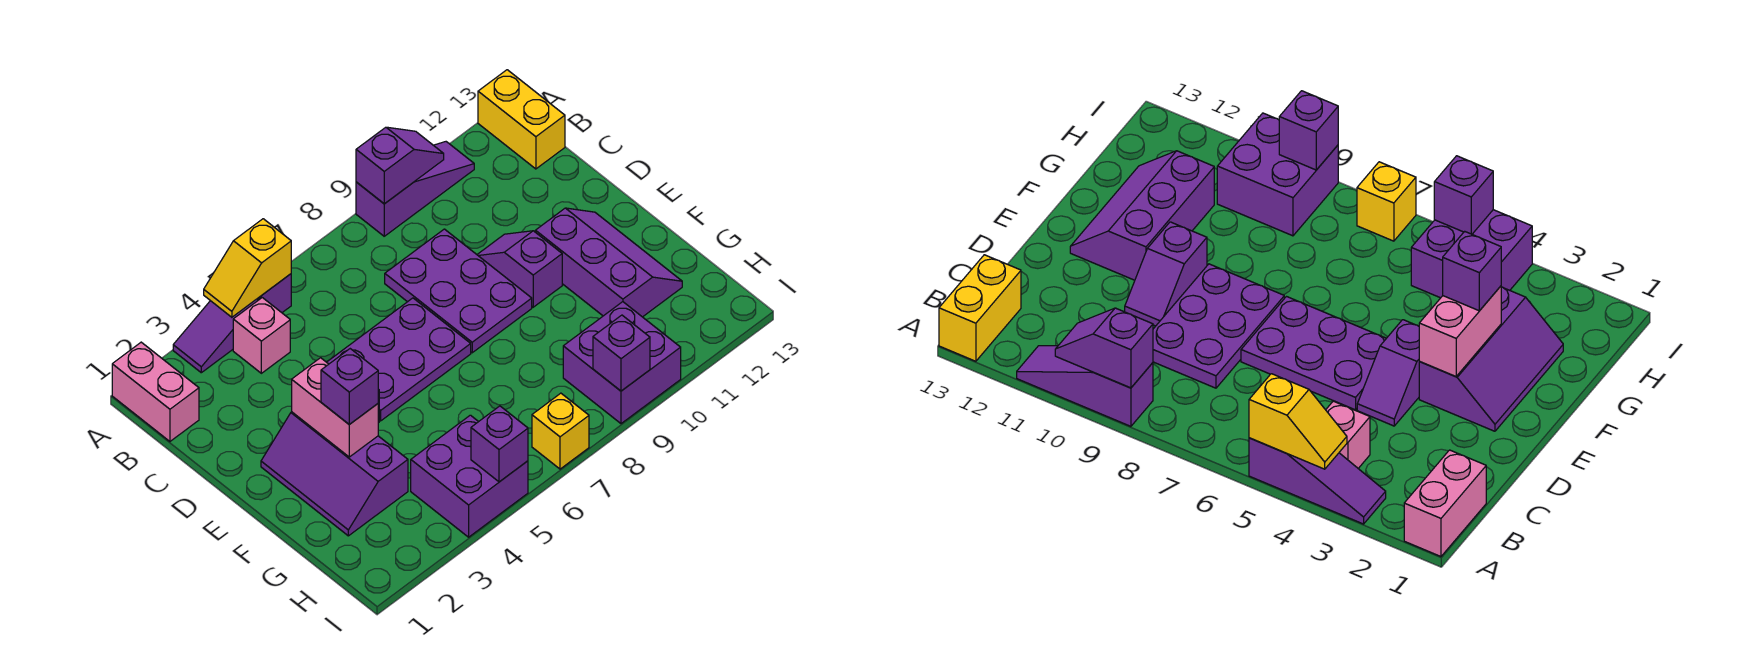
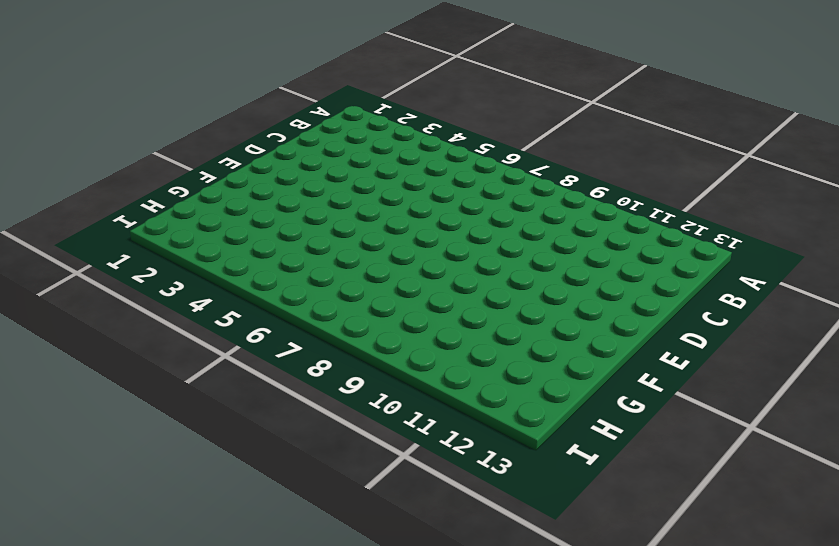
none -> pink 1x2 brick [112,342,199,441]
none -> purple 1x3 slope [173,274,291,373]
none -> purple 1x3 slope [356,142,474,236]

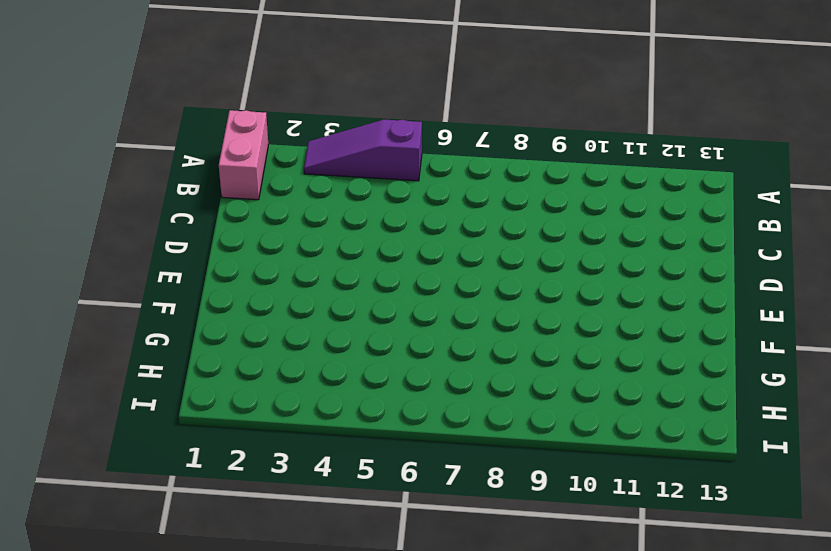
none -> purple 1x3 slope [356,142,474,236]
none -> yellow 1x2 brick [478,70,565,169]
none -> pink 1x1 brick [233,298,290,373]

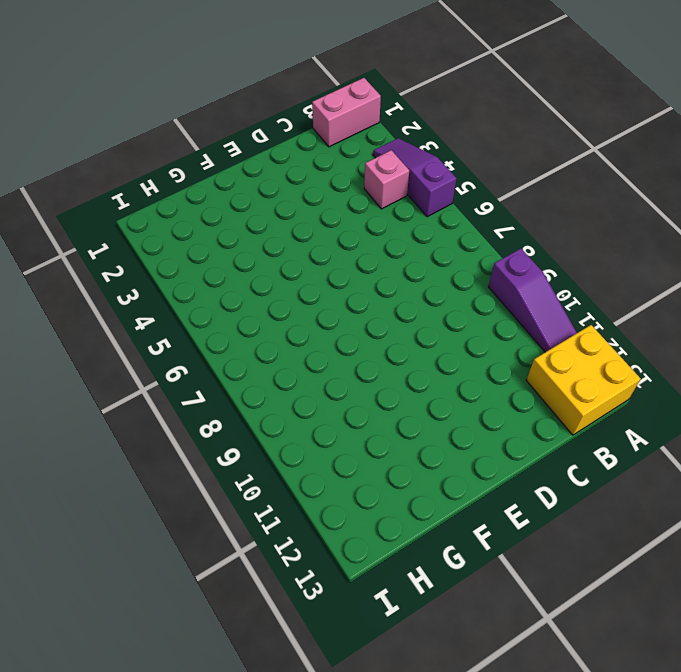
yellow 2x2 brick [526,325,641,435] -> yellow 1x2 brick [478,70,565,169]
none -> purple 2x3 plate [385,229,532,353]
none -> purple 1x2 slope [1357,320,1420,426]
none -> purple 2x3 plate [327,298,471,421]

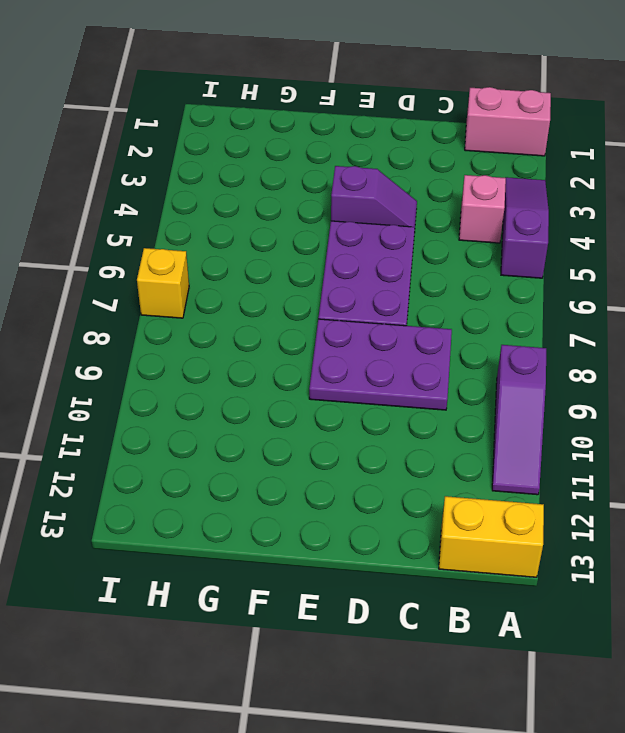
none -> purple 1x2 slope [477,231,562,307]
none -> purple 2x3 slope [261,412,408,536]
none -> purple 2x3 slope [535,208,682,317]

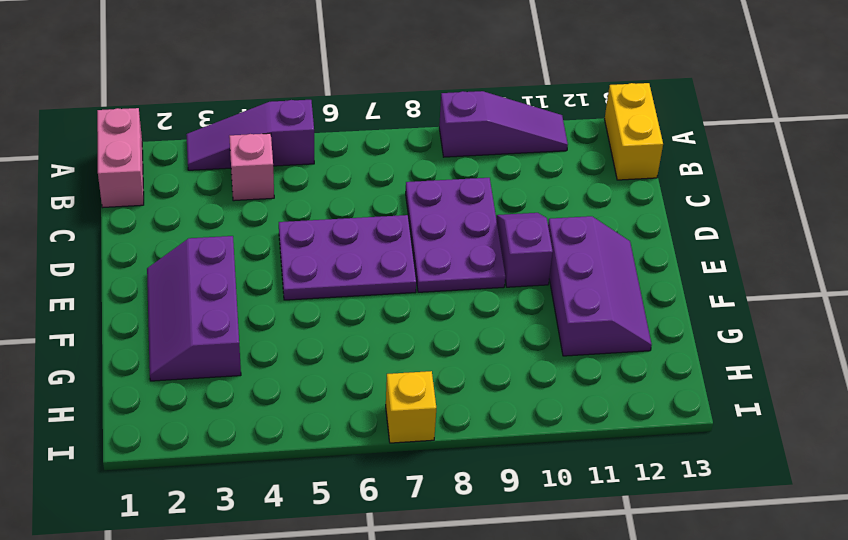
none -> purple 1x2 slope [1357,320,1420,426]
none -> purple 2x2 brick [411,415,528,537]
none -> purple 2x2 brick [563,302,681,424]

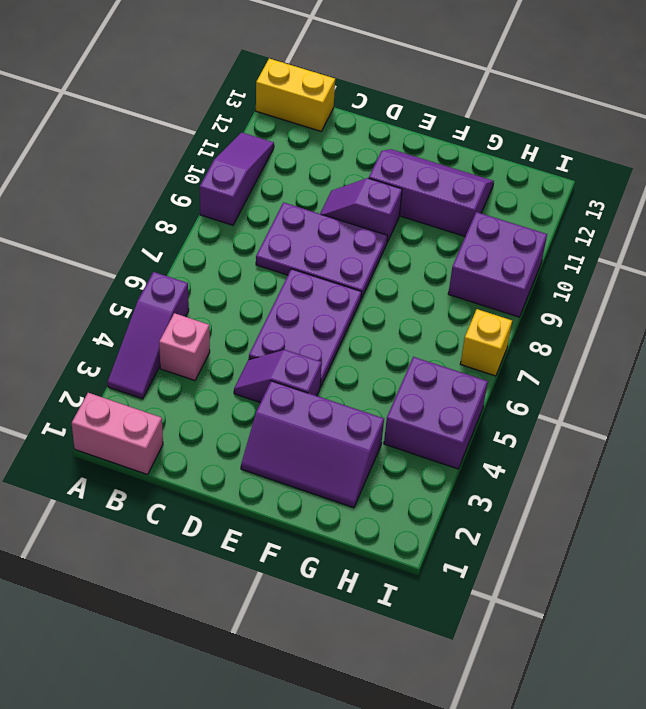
none -> yellow 1x2 slope [204,219,291,317]
none -> purple 1x2 slope [356,127,444,204]
none -> pink 1x2 brick [292,358,378,457]

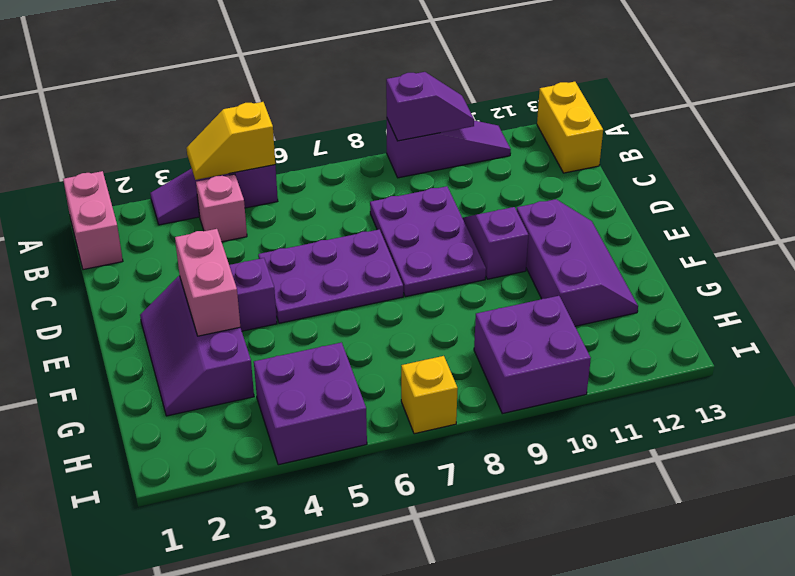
none -> purple 1x1 brick [471,406,528,482]
none -> purple 1x1 brick [593,315,650,391]
none -> purple 1x1 brick [321,349,378,424]

